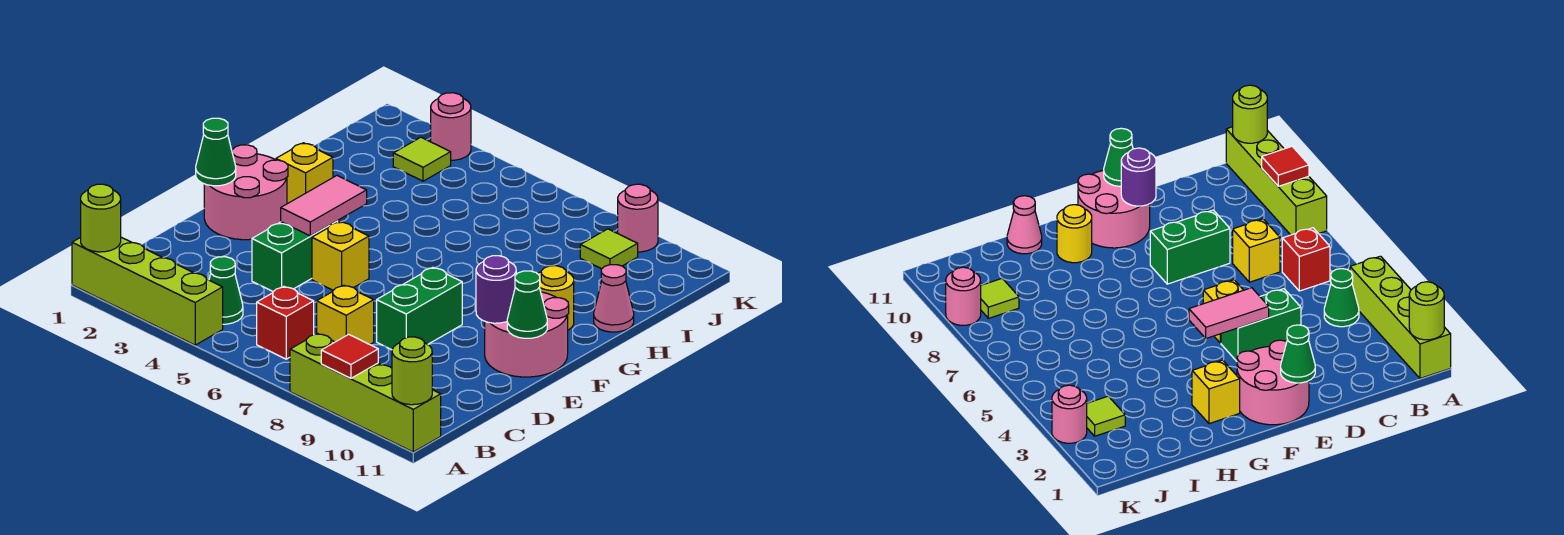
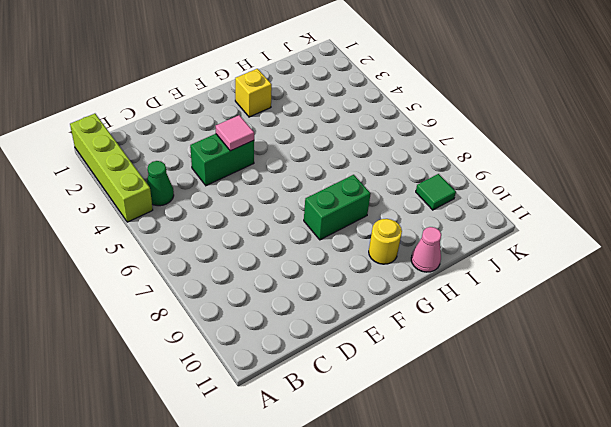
pink 1x1 tile [216,115,254,151] -> pink 1x2 tile [281,176,367,236]
green 1x2 brick [304,175,371,240] -> green 1x2 brick moved to [377,267,462,350]
green 1x1 tile [416,174,456,210] -> lime 1x1 tile [580,229,638,269]
none -> lime 1x4 brick [290,334,441,452]
none -> red 1x1 brick [257,287,314,359]
none -> yellow 1x1 brick [317,285,374,344]

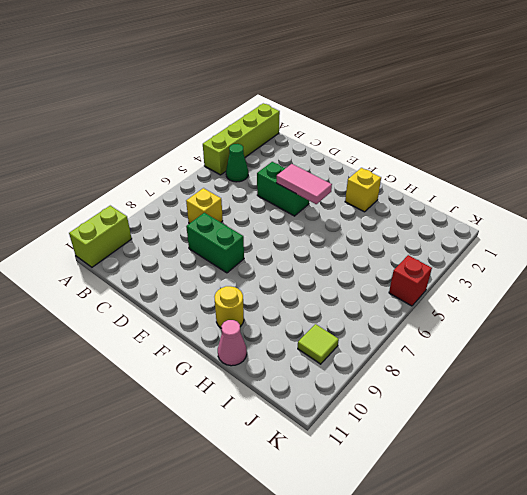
lime 1x2 brick [69,206,132,267] -> lime 1x4 brick [290,334,441,452]
red 1x1 brick [389,255,432,306] -> red 1x1 brick moved to [257,287,314,359]
none -> pink 2x2 round brick [204,145,288,240]
none -> yellow 1x1 brick [312,222,369,290]
none -> pink 2x2 round brick [485,292,569,377]

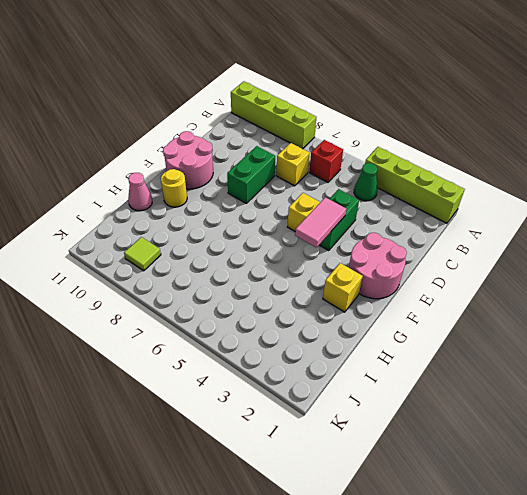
none -> lime 1x1 tile [393,137,451,181]
none -> pink 1x1 round brick [431,93,471,160]
none -> pink 1x1 round brick [618,184,658,252]

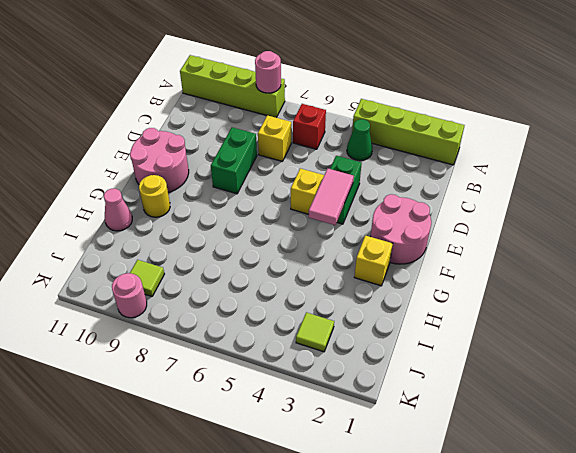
pink 1x1 round brick [255,51,281,93] -> pink 1x1 round brick moved to [431,93,471,160]
none -> lime 1x1 round brick [81,184,121,252]
none -> red 1x1 tile [321,334,378,378]
none -> lime 1x1 round brick [392,337,432,405]

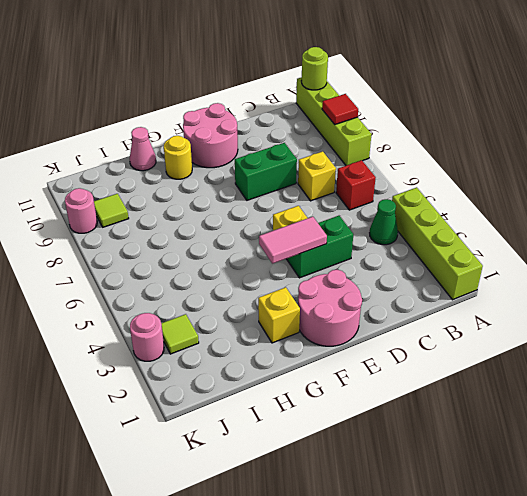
none -> lime 1x1 round brick [81,184,121,252]
none -> green 1x1 cone [196,118,236,186]
none -> purple 1x1 round brick [476,256,516,323]

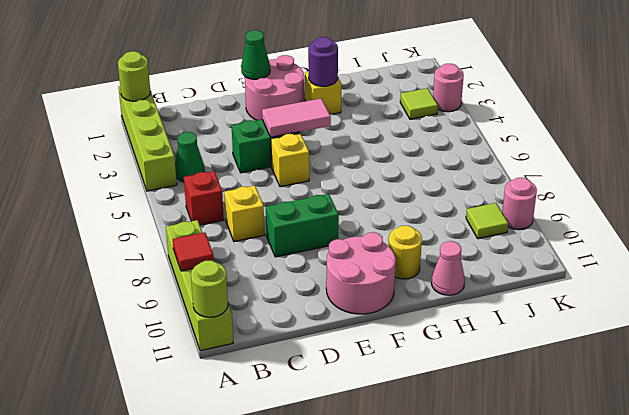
purple 1x1 round brick [308,37,338,86] -> purple 1x1 round brick moved to [476,256,516,323]
none -> green 1x1 cone [507,271,547,338]

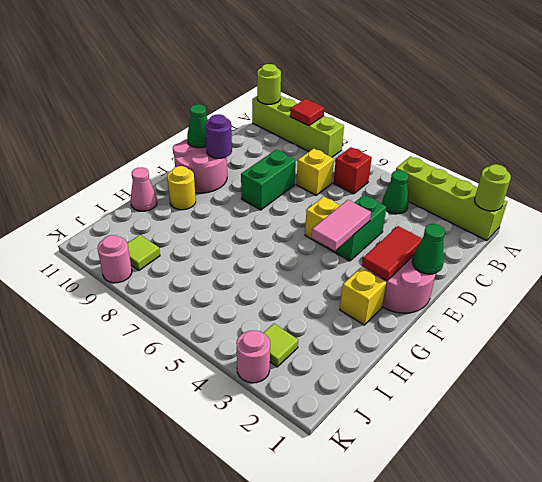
red 1x2 tile [362,226,422,281] -> none

